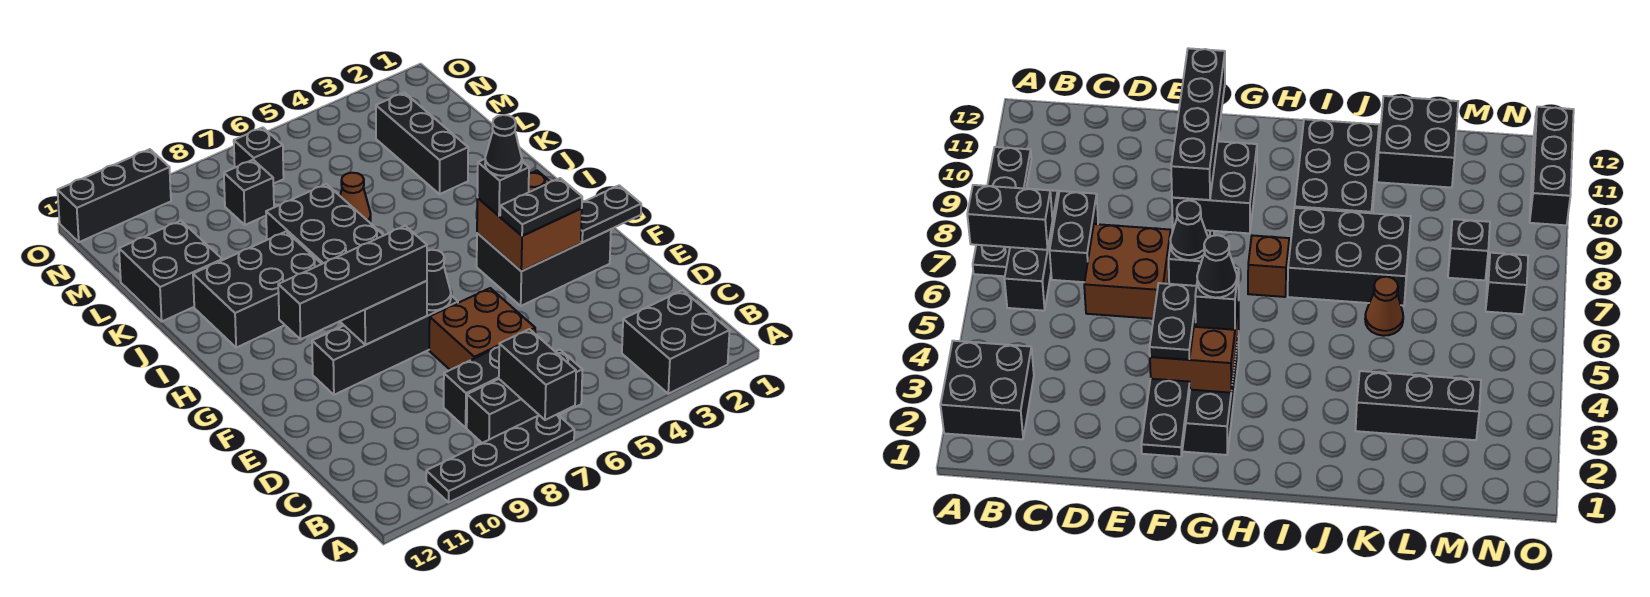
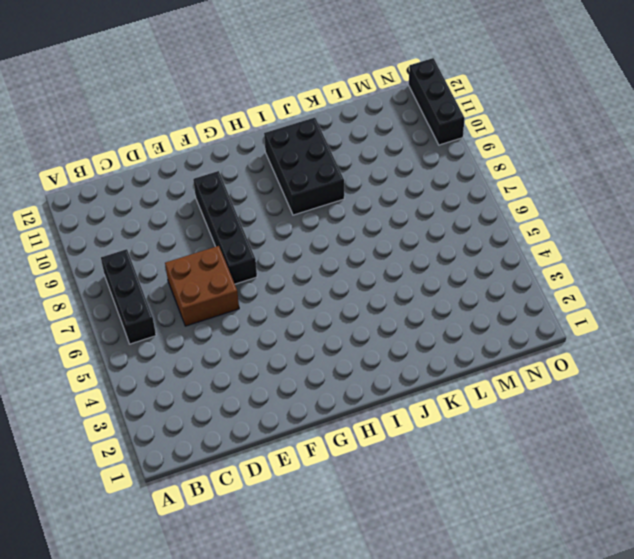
none -> black 2x2 brick [622,290,730,394]
none -> black 1x4 plate [426,414,574,502]
none -> black 1x2 brick [444,347,499,428]

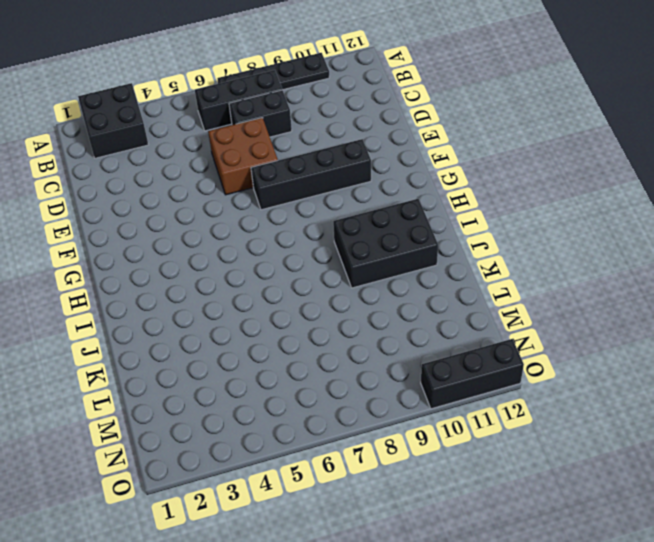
none -> black 2x3 brick [477,229,611,306]
none -> brown 1x1 brick [1248,235,1289,297]
none -> black 2x3 brick [266,184,384,264]

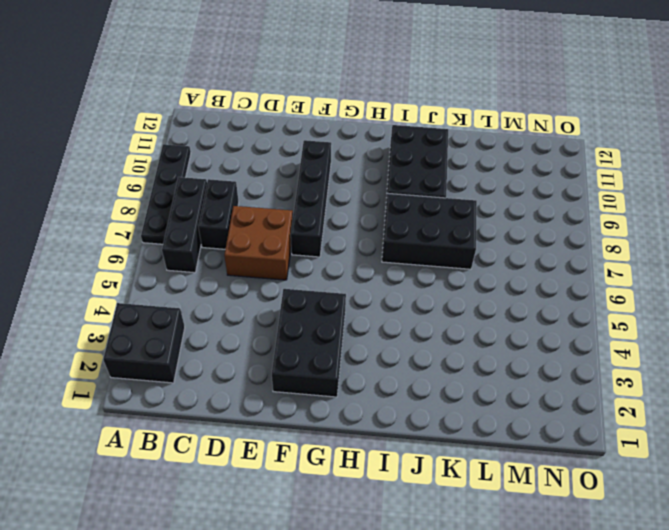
none -> brown 1x1 brick [1248,235,1289,297]
none -> black 1x3 brick [376,93,468,194]
none -> brown 1x1 cone [340,173,371,222]

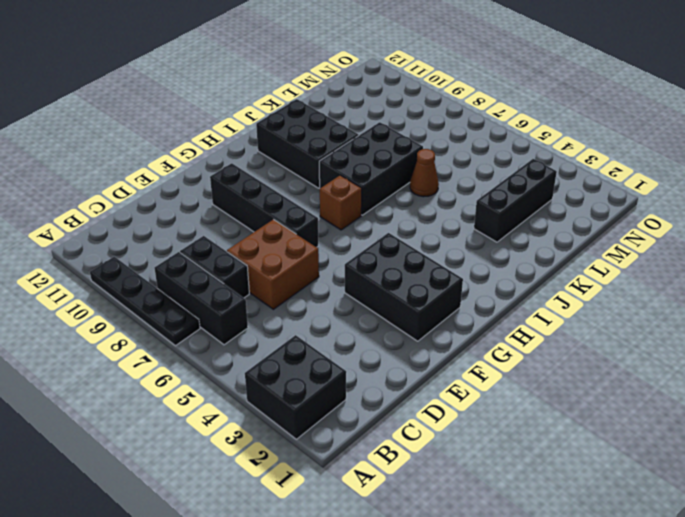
none -> black 2x2 brick [119,221,222,321]
none -> black 1x1 brick [224,160,274,225]
none -> black 1x1 brick [234,127,284,184]

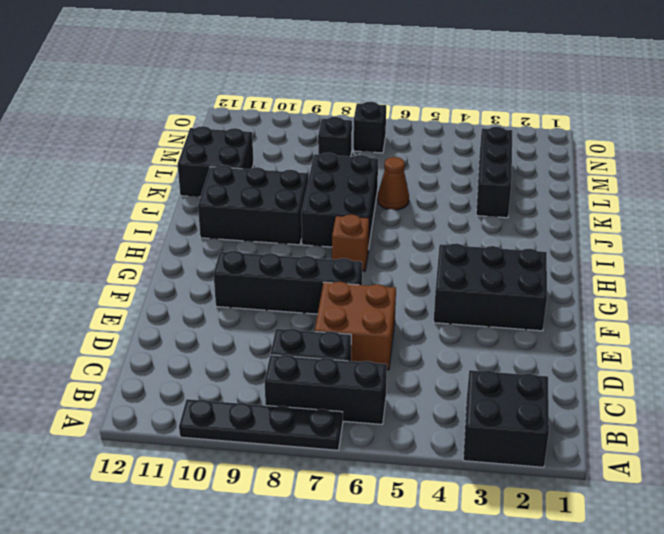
none -> black 1x3 brick [58,149,171,242]
none -> black 1x2 brick [499,329,576,420]
none -> black 1x2 plate [581,185,641,243]

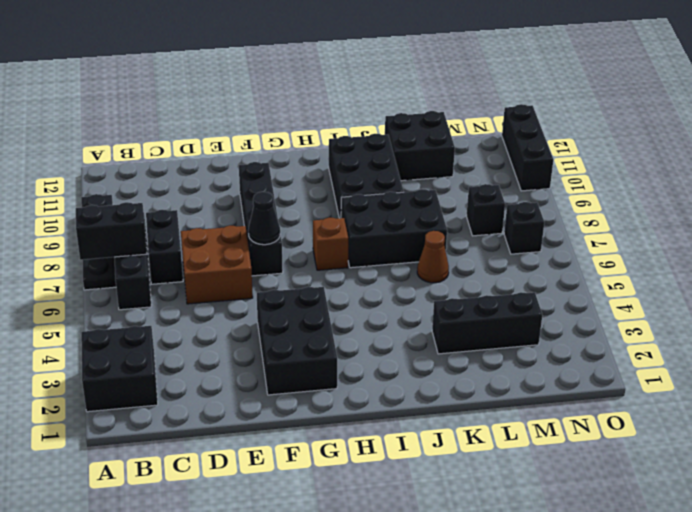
none -> black 1x2 plate [581,185,641,243]
none -> brown 2x2 brick [477,171,582,271]
none -> black 2x2 brick [340,281,427,345]

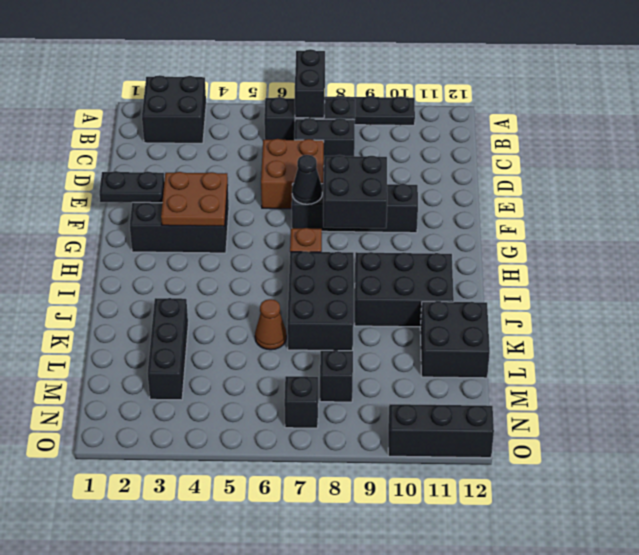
brown 2x2 plate [161,172,228,226] -> brown 2x2 brick [477,171,582,271]
none -> black 1x2 plate [500,178,582,236]
none -> black 1x4 brick [278,226,427,339]
none -> black 1x1 brick [477,159,529,216]

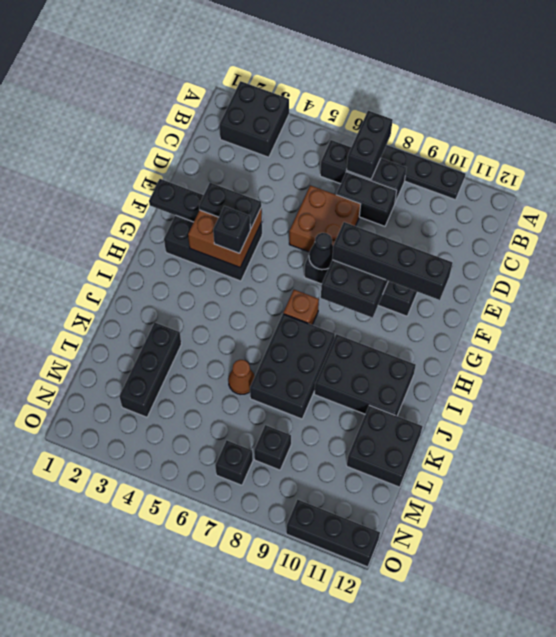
none -> black 1x1 cone [485,115,522,176]

